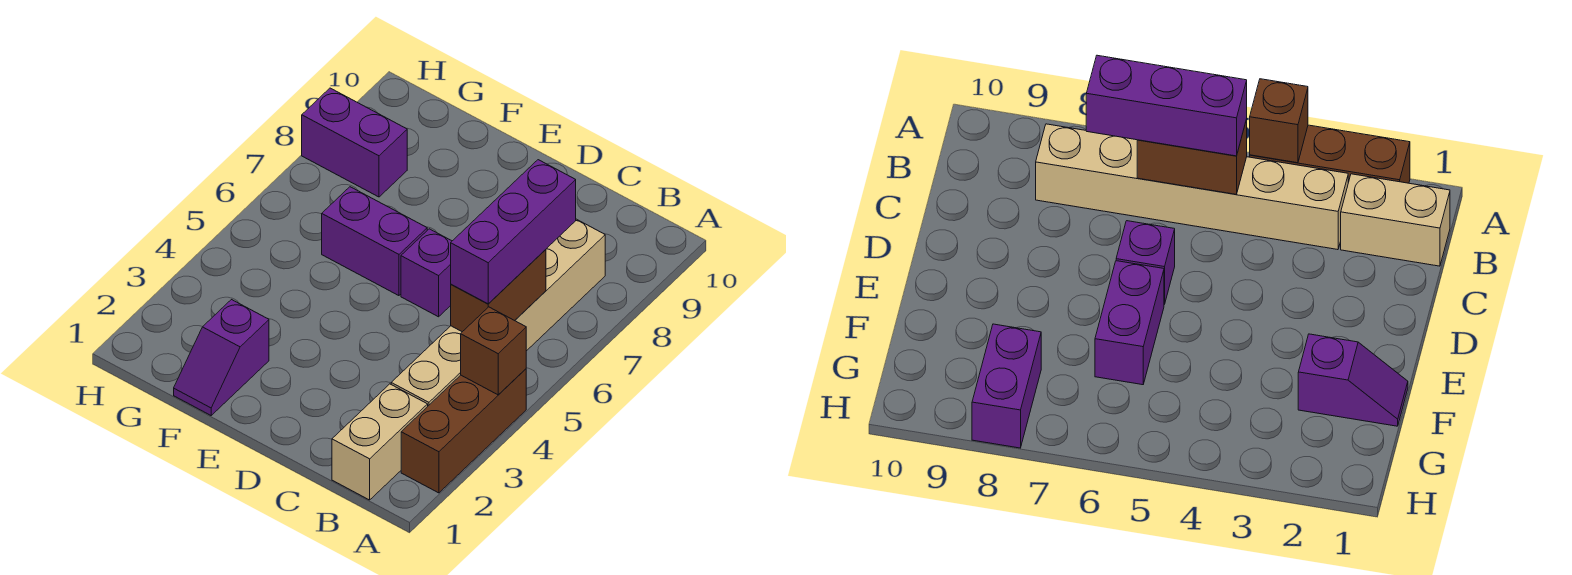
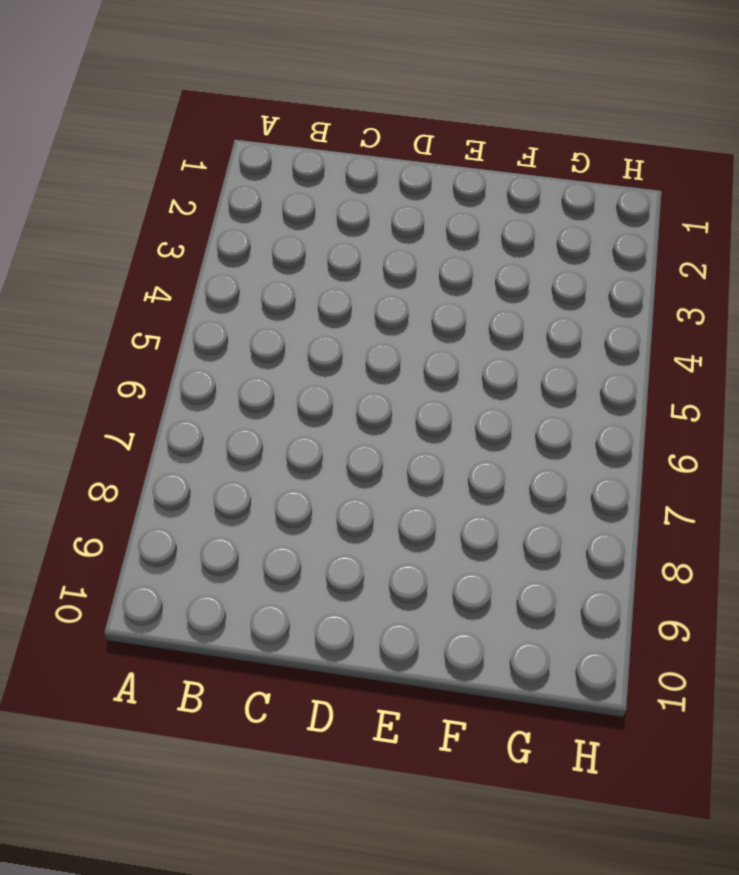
none -> brown 1x3 brick [401,369,526,493]
none -> tan 1x2 brick [332,384,428,500]

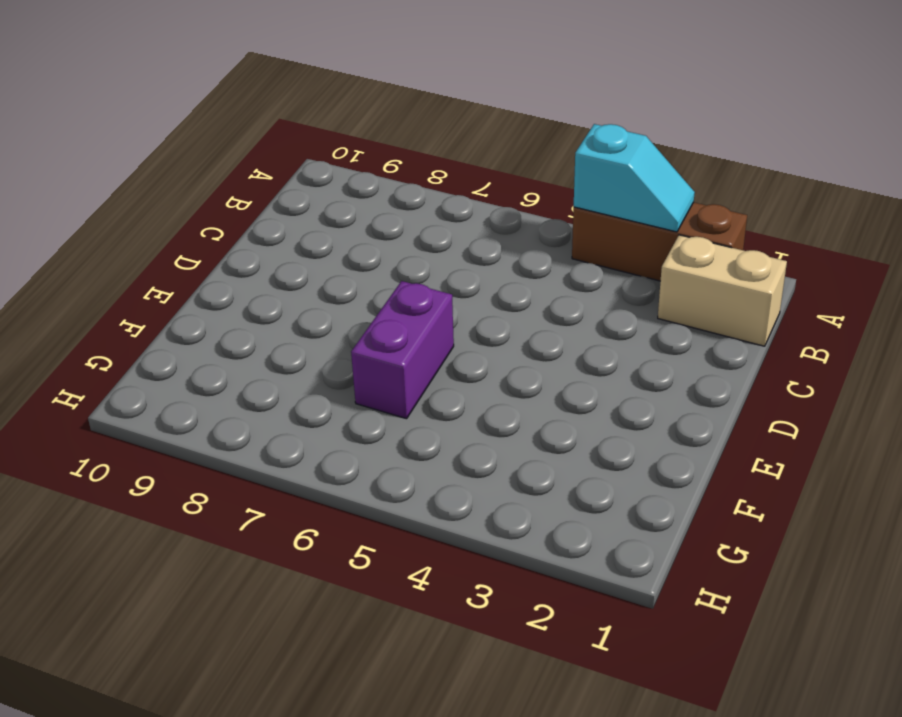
cyan 1x2 slope [574,124,695,232] -> brown 1x1 brick [461,307,526,395]
none -> tan 1x6 brick [391,219,605,406]
none -> purple 1x1 brick [401,229,452,317]

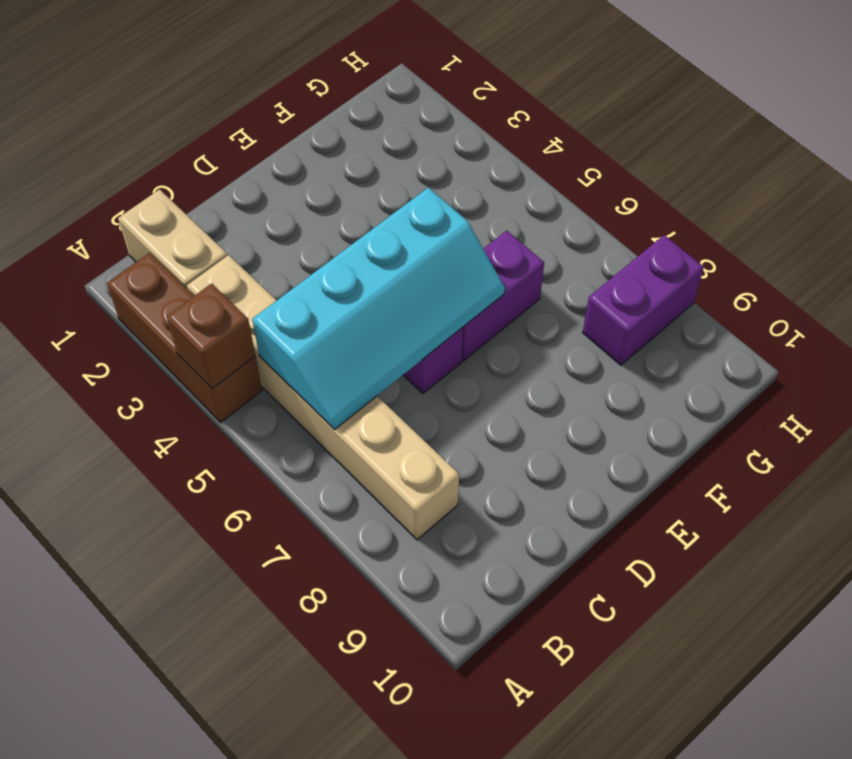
cyan 2x4 slope [252,187,505,430] -> brown 1x2 brick [451,250,546,332]
none -> purple 1x2 slope [174,300,269,415]
none -> purple 1x3 brick [451,160,576,304]

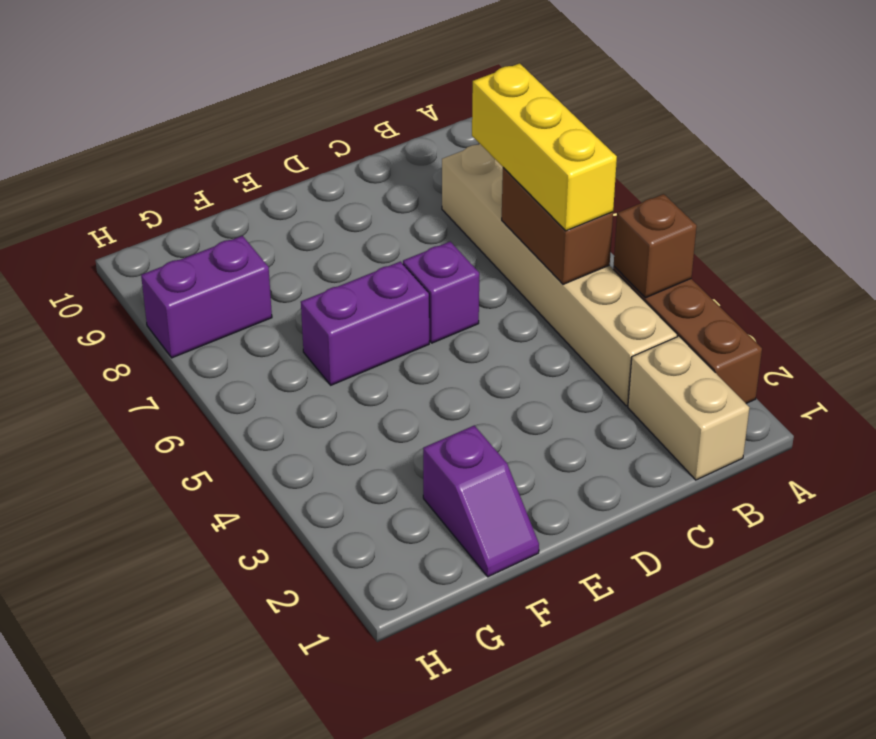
yellow 1x3 brick [472,63,617,231] -> purple 1x3 brick [451,160,576,304]

